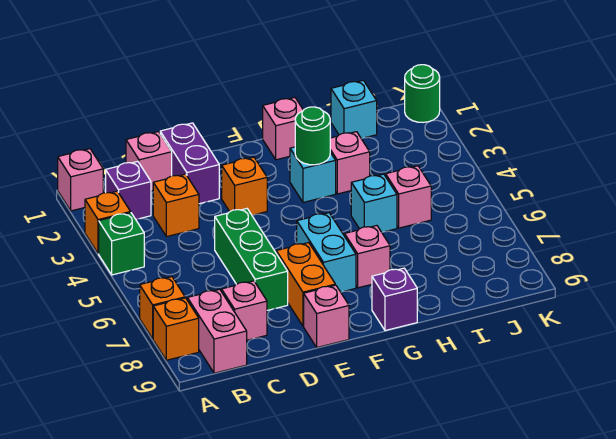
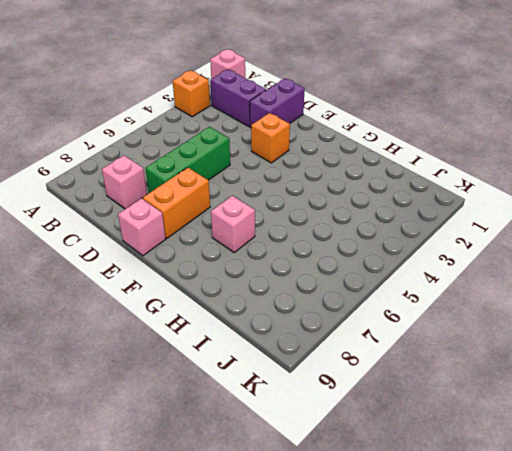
purple 1x2 brick [210,69,266,127] -> purple 1x1 brick [106,161,151,219]
none -> green 1x1 brick [99,213,144,275]
none -> orange 1x1 brick [140,277,185,339]
none -> orange 1x1 brick [153,298,199,360]

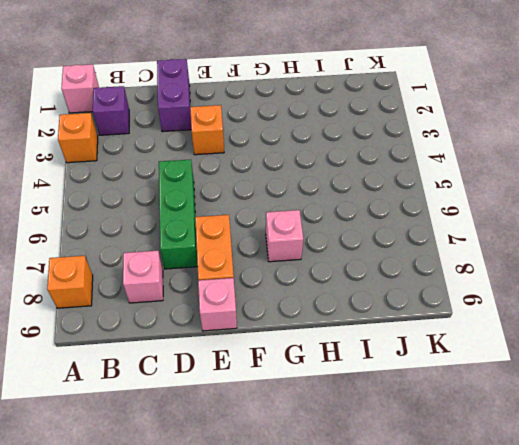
none -> green 1x1 brick [99,213,144,275]
none -> orange 1x1 brick [140,277,185,339]
none -> pink 1x2 brick [187,289,247,373]

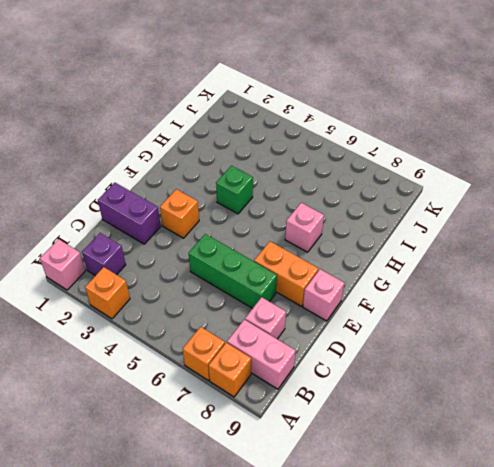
green 1x1 brick [216,166,253,214] -> green 1x1 brick moved to [99,213,144,275]
none -> pink 1x1 brick [126,132,172,191]
none -> orange 1x1 brick [153,174,199,237]
none -> cyan 1x2 brick [297,213,356,292]

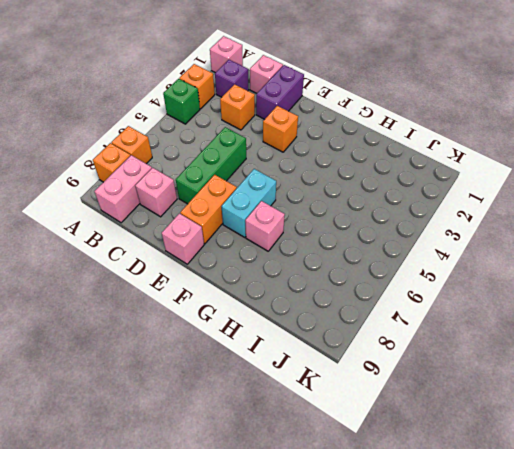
none -> pink 1x1 brick [263,98,303,160]
none -> cyan 1x1 brick [290,147,336,202]
none -> purple 1x1 brick [372,268,417,331]

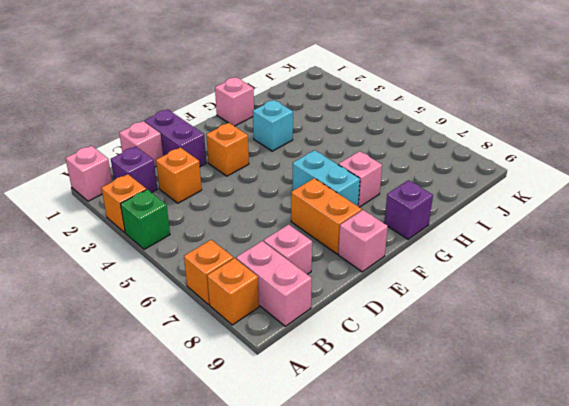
none -> green 1x3 brick [215,209,288,310]
none -> pink 1x1 brick [330,132,370,194]
none -> cyan 1x1 brick [351,174,397,232]

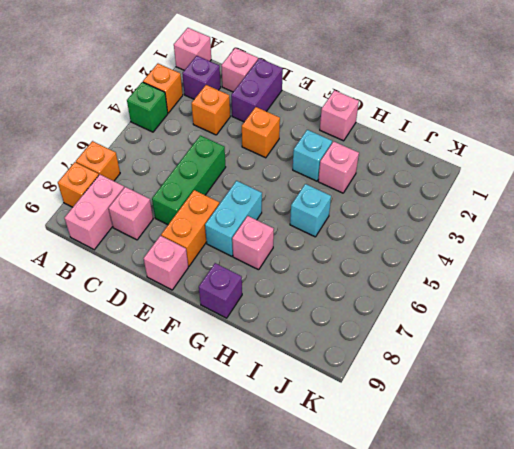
none -> cyan 1x1 brick [331,80,377,139]
none -> pink 1x1 brick [386,166,431,228]
none -> green 1x1 round brick [405,65,440,122]

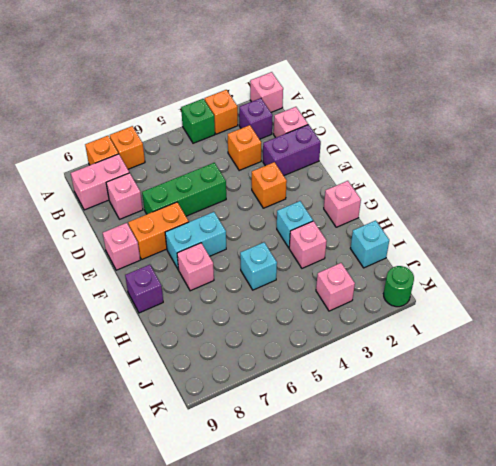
pink 1x1 brick [316,263,355,311] -> pink 1x1 brick moved to [386,166,431,228]
none -> green 1x1 round brick [295,107,330,165]

